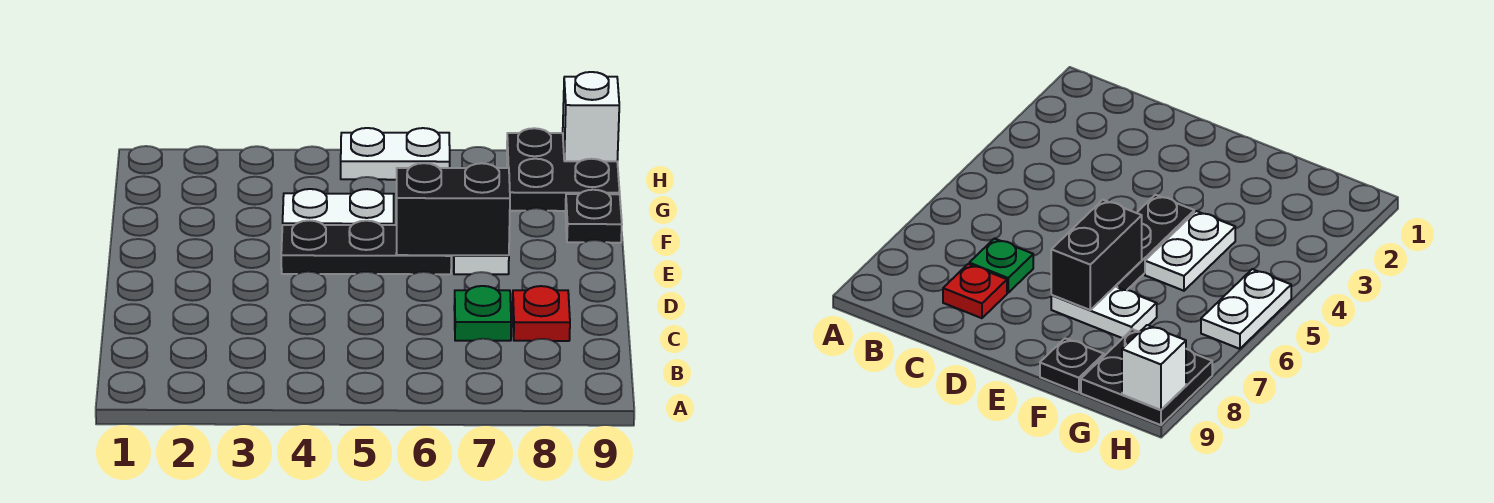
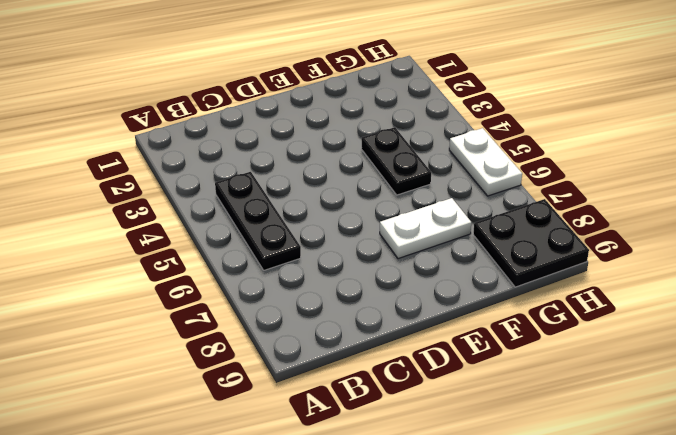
black 1x3 plate [215,172,301,270] -> black 1x3 plate moved to [281,220,451,274]
black 1x2 plate [361,127,431,195] -> white 1x2 plate [283,189,394,225]
none -> green 1x1 plate [454,286,511,341]
none -> red 1x1 plate [513,286,570,341]

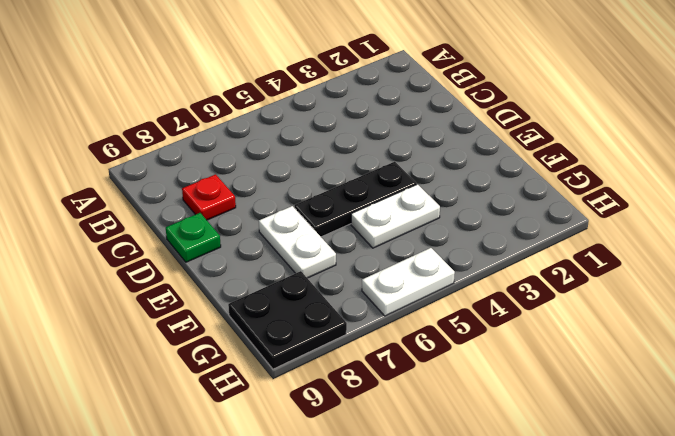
green 1x1 plate [166,213,221,262] -> green 1x1 plate moved to [454,286,511,341]
none -> black 1x1 plate [565,190,622,243]
none -> black 1x2 brick [396,163,510,255]

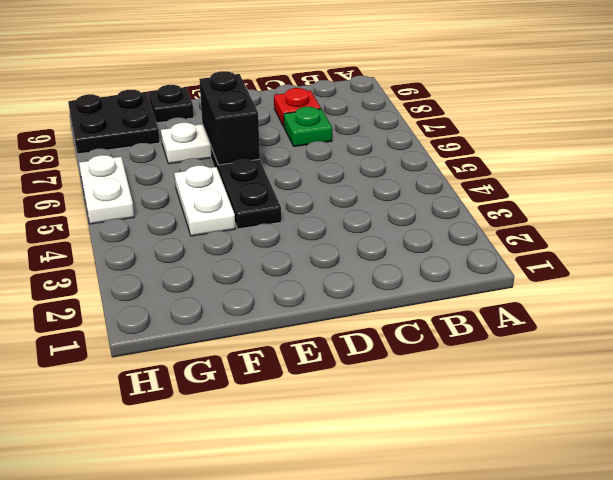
none -> white 1x1 brick [563,72,619,161]

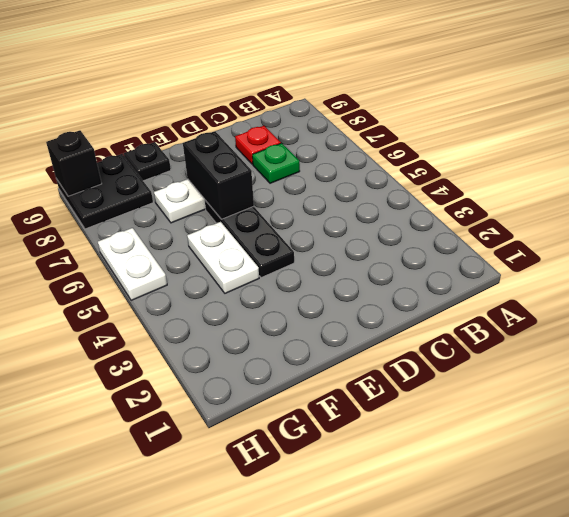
black 1x1 brick [46,130,102,196] -> white 1x1 brick [563,72,619,161]

